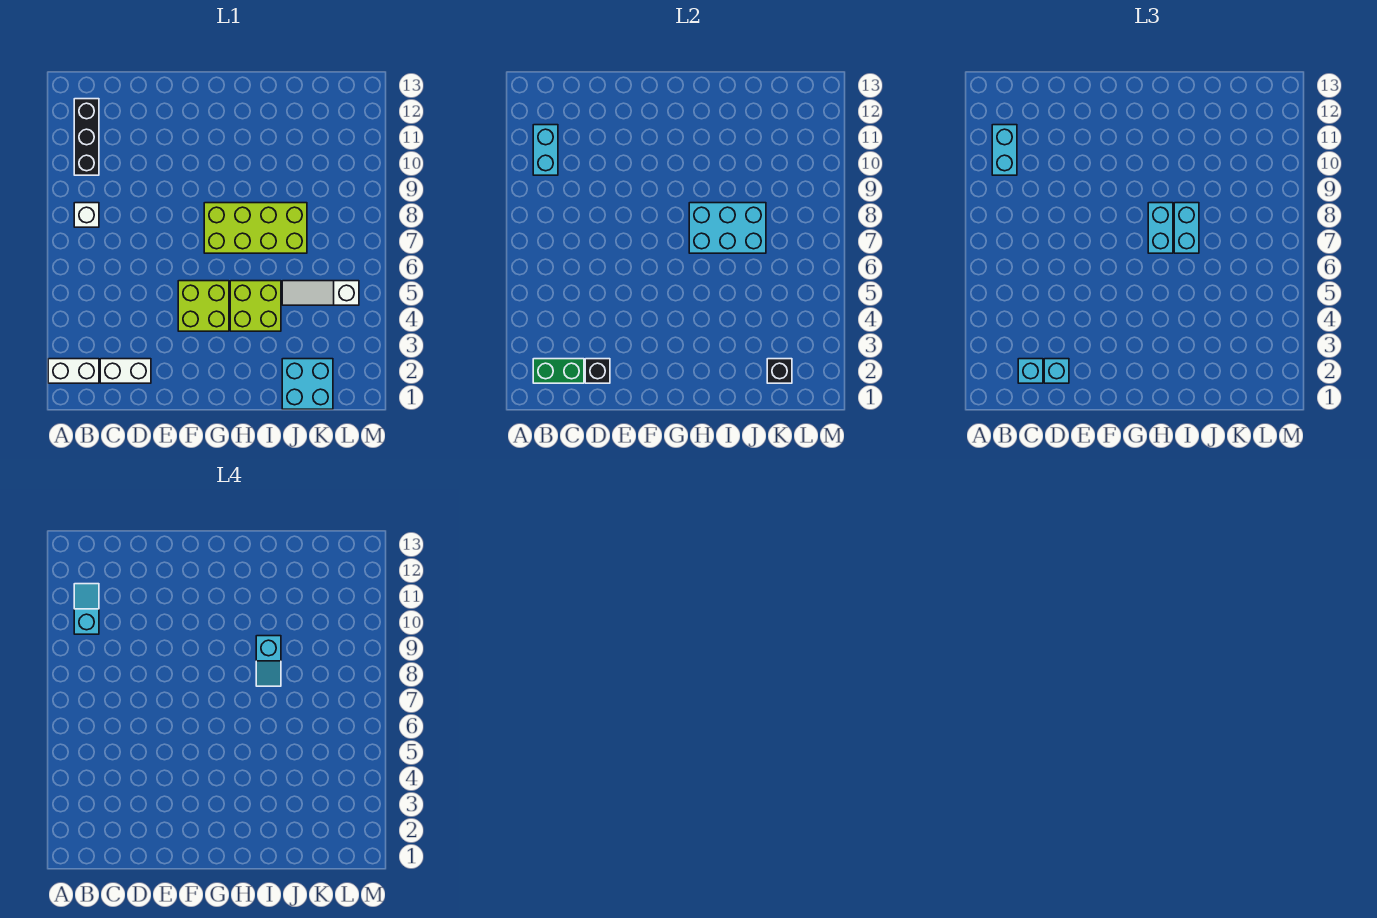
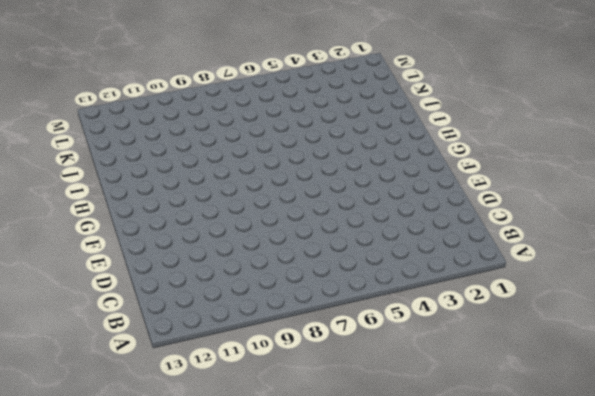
none -> white 1x2 brick [48,359,99,383]
none -> white 1x1 brick [74,203,99,227]
none -> black 1x3 brick [74,99,99,175]

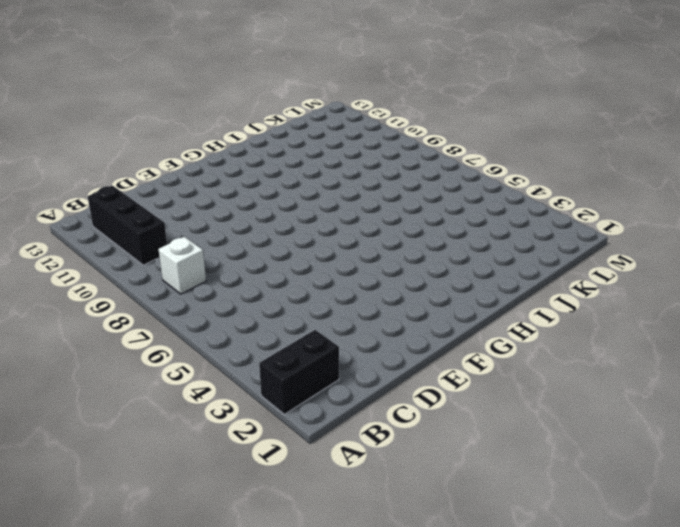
black 1x2 brick [259,330,339,414] -> white 1x2 brick [48,359,99,383]
none -> white 1x2 brick [100,359,151,383]
none -> lime 2x2 brick [178,281,229,331]
none -> lime 2x4 brick [204,203,307,253]

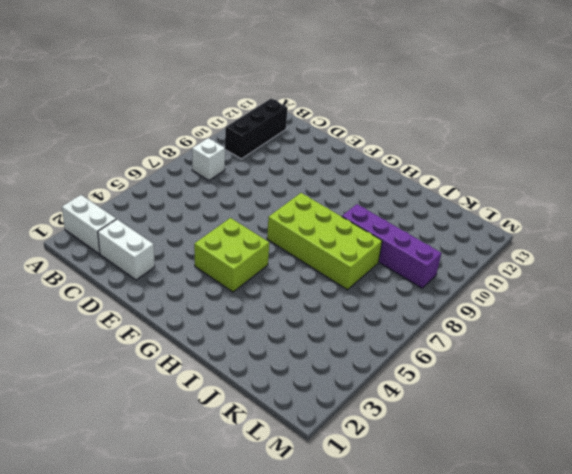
purple 1x4 brick [342,204,441,288] -> none
none -> lime 2x2 brick [230,281,281,331]
none -> cyan 2x2 brick [282,359,333,409]
none -> white 1x3 slope [282,281,359,305]

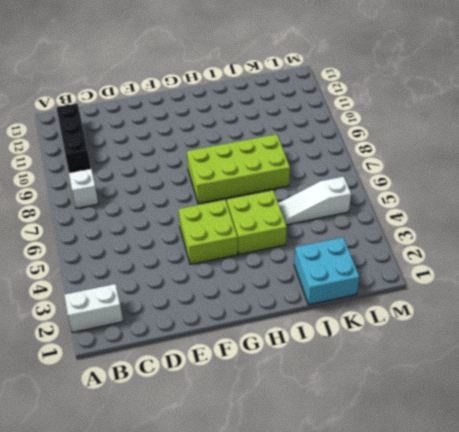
none -> white 1x2 brick [100,359,151,383]
none -> green 1x2 brick [533,359,584,383]
none -> cyan 1x2 brick [533,125,558,175]

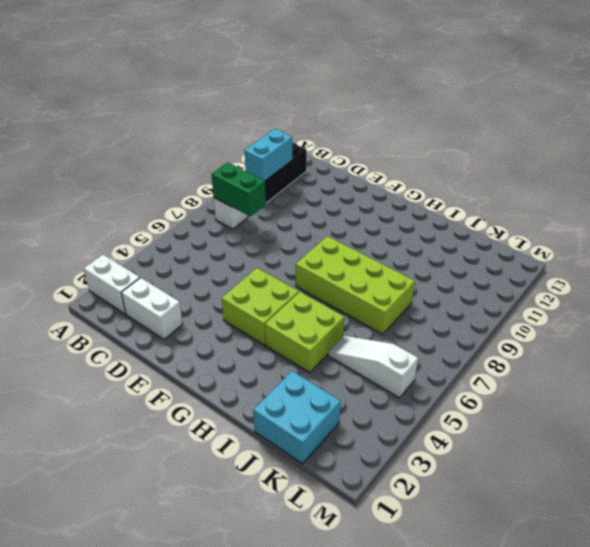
green 1x2 brick [211,163,266,216] -> green 1x2 brick moved to [533,359,584,383]
none -> black 1x1 brick [585,359,610,383]
none -> cyan 2x3 brick [689,203,766,253]
none -> black 1x1 brick [767,359,792,383]

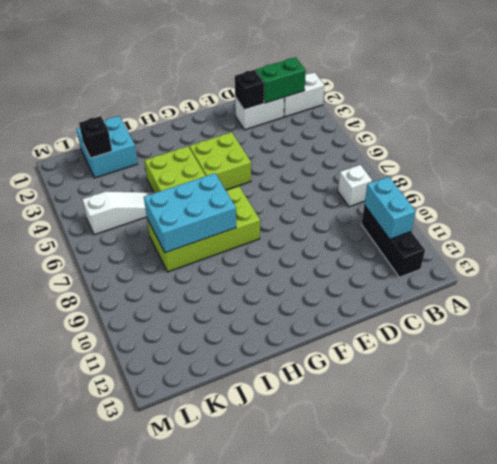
none -> cyan 1x2 brick [992,125,1017,175]
none -> cyan 1x1 brick [1018,359,1043,383]
none -> cyan 1x1 brick [1044,359,1069,383]

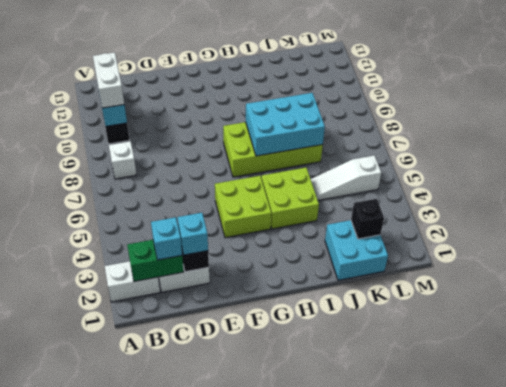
white 1x2 brick [93,52,124,108] -> cyan 1x2 brick [992,125,1017,175]
none -> cyan 1x2 brick [1148,203,1173,253]
none -> cyan 1x2 brick [1174,203,1199,253]
none -> cyan 1x2 slope [74,584,99,634]

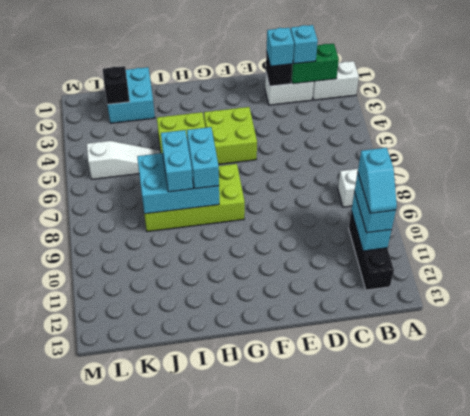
none -> cyan 1x2 slope [256,636,281,686]

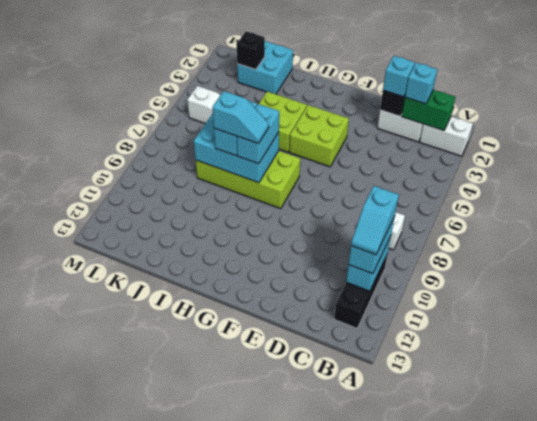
cyan 1x2 slope [212,91,269,144] -> cyan 1x2 slope turned to [256,636,281,686]

